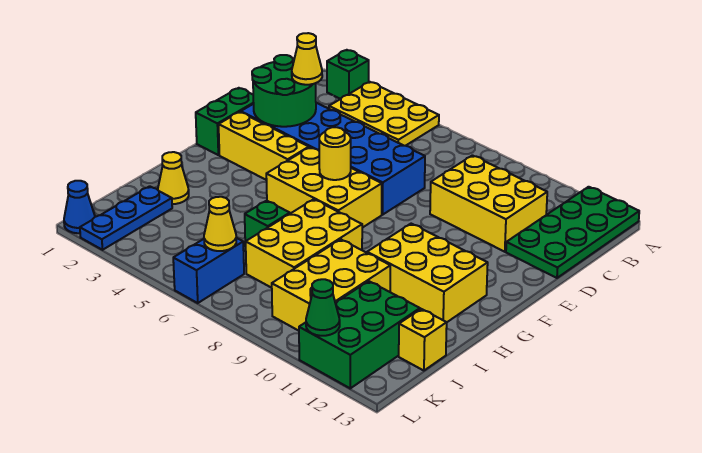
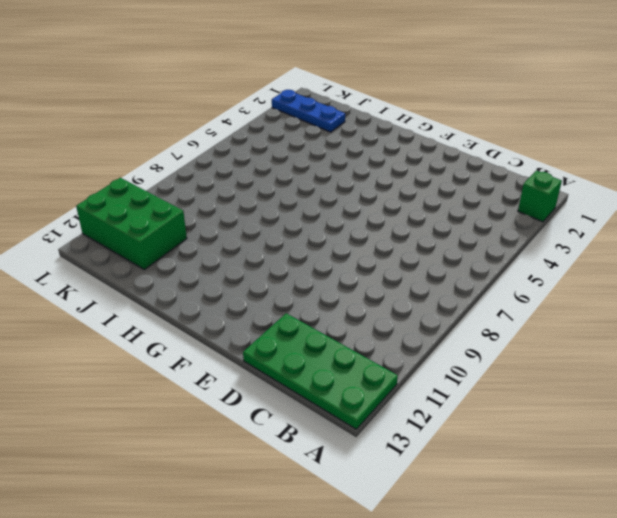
none -> yellow 2x3 plate [329,82,439,146]
none -> yellow 2x3 brick [430,155,547,252]
none -> blue 2x6 brick [241,103,425,215]

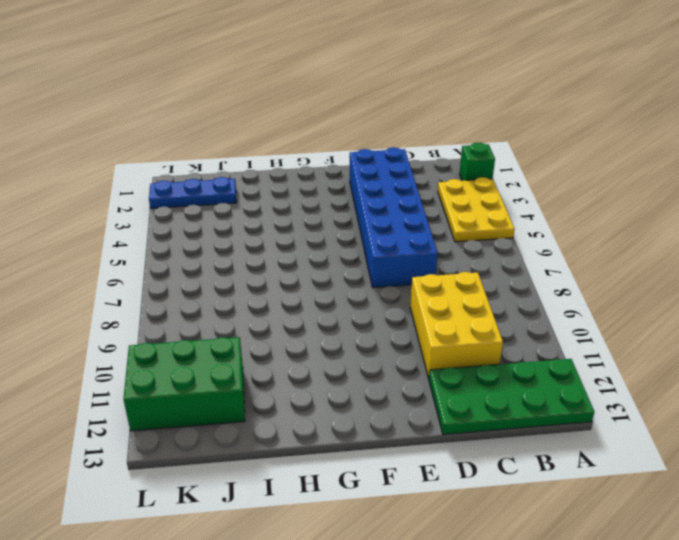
none -> green 1x2 brick [196,88,254,155]
none -> yellow 1x3 brick [219,112,309,180]
none -> yellow 2x3 brick [266,147,382,228]

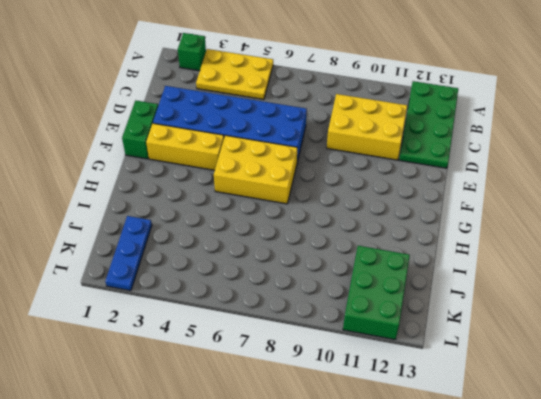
none -> yellow 2x3 brick [367,224,488,322]
none -> yellow 2x3 brick [246,199,362,288]
none -> yellow 1x1 cone [158,152,189,204]

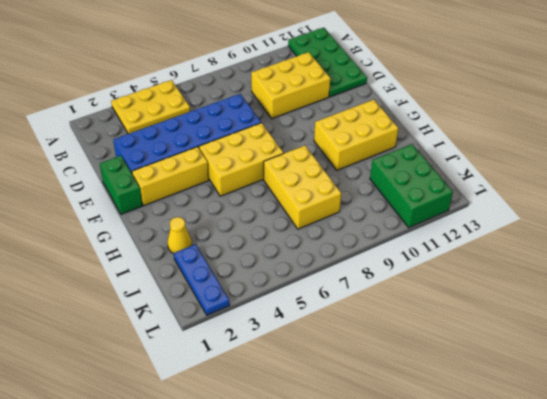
none -> green 1x1 brick [327,50,369,99]
none -> green 1x1 brick [245,201,290,246]
none -> yellow 2x3 brick [272,239,390,331]

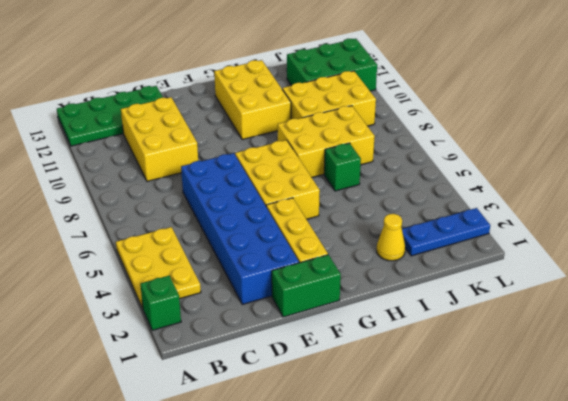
none -> yellow 1x1 brick [399,309,447,371]
none -> blue 1x2 brick [173,238,244,303]
none -> blue 1x1 cone [64,181,95,233]

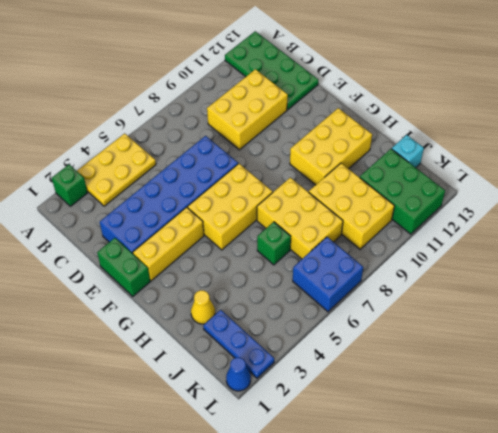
cyan 1x1 brick [392,135,424,167] -> yellow 1x1 brick [399,309,447,371]
blue 2x2 brick [293,237,363,312] -> blue 1x2 brick [173,238,244,303]
none -> green 2x2 round brick [252,55,316,127]
none -> yellow 1x1 round brick [319,127,351,180]
none -> yellow 1x1 cone [204,197,236,251]

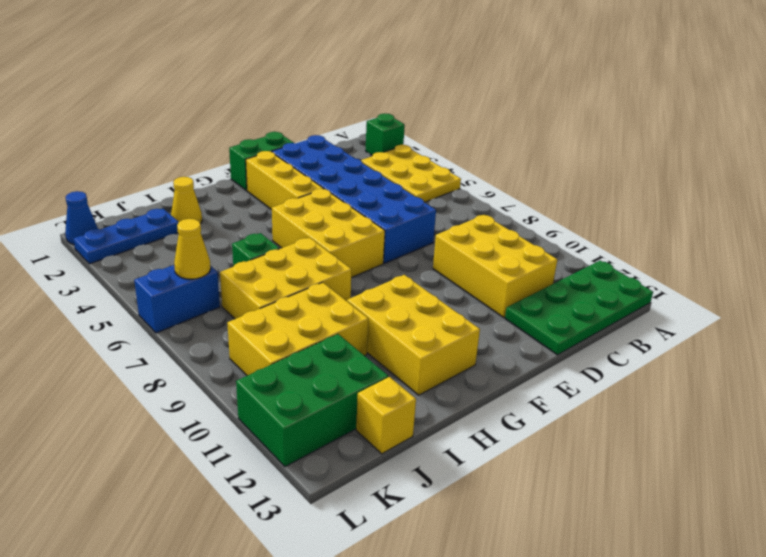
none -> green 2x2 round brick [252,55,316,127]
none -> yellow 1x1 round brick [319,127,351,180]
none -> green 1x1 cone [306,279,340,336]

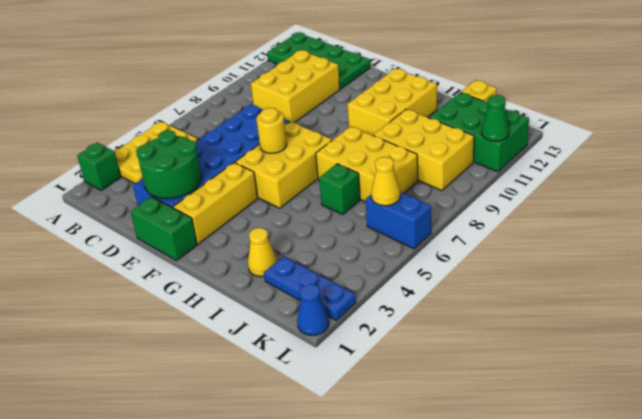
none -> yellow 1x1 cone [292,33,322,85]

